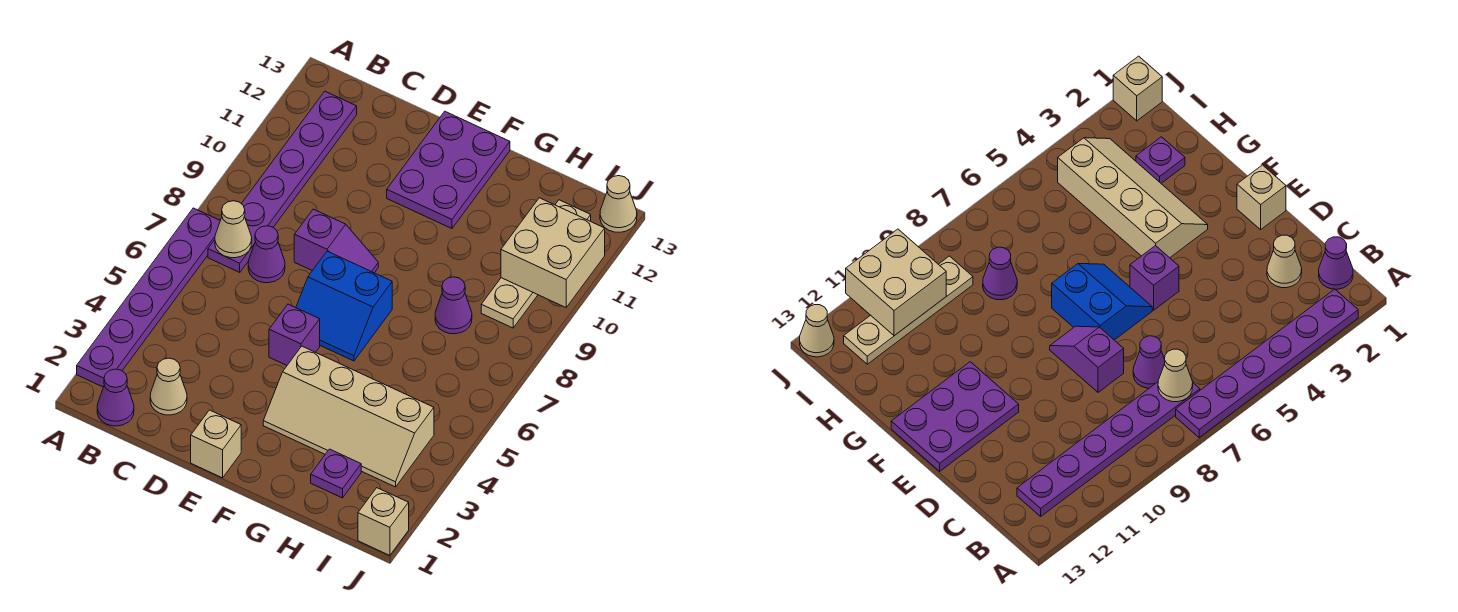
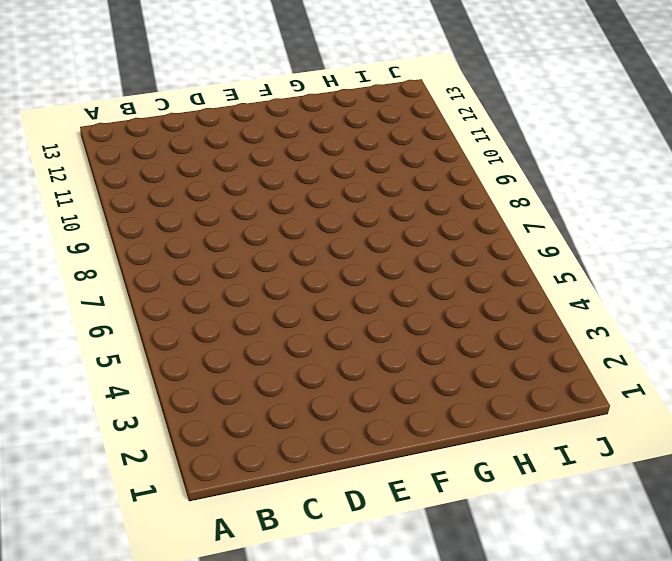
none -> purple 1x6 plate [77,208,220,387]
none -> purple 1x1 cone [97,369,134,426]
none -> purple 1x6 plate [208,91,357,272]

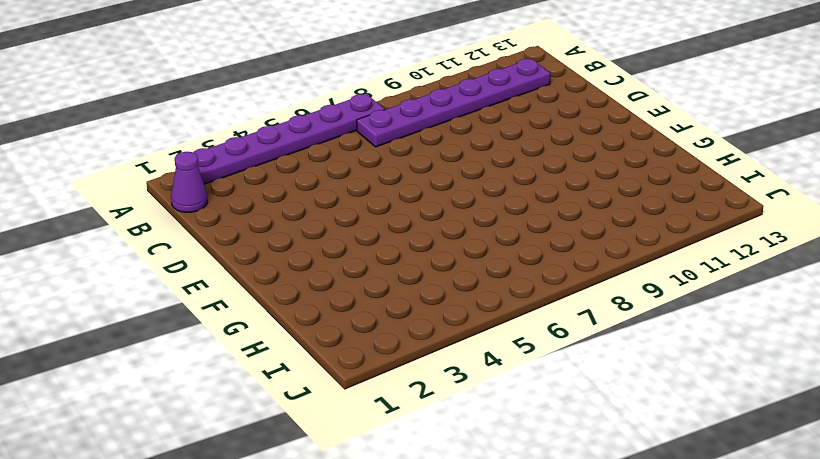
none -> tan 1x1 cone [150,358,187,415]
none -> purple 1x1 cone [248,226,285,283]
none -> purple 1x2 slope [294,209,378,273]

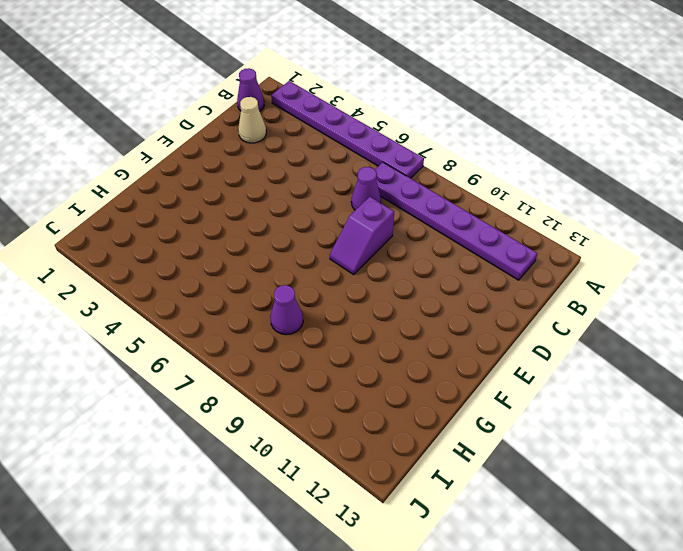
none -> tan 1x1 brick [191,410,241,478]
none -> purple 1x1 brick [269,304,320,365]
none -> blue 2x2 slope [296,251,392,361]

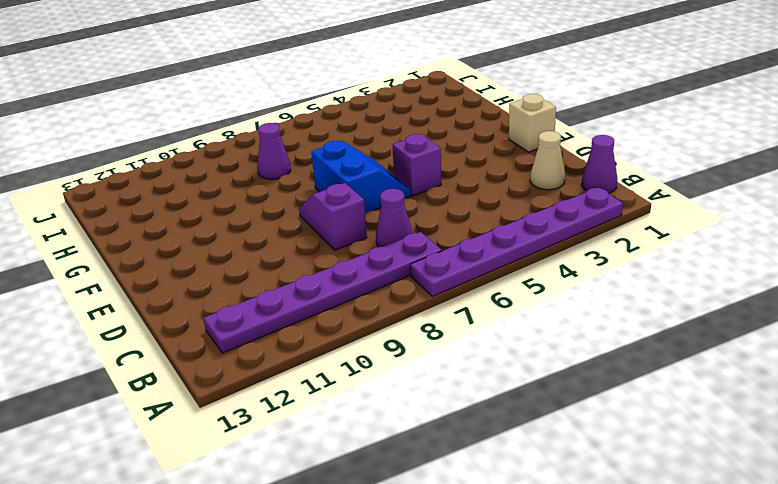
none -> purple 2x3 plate [387,111,510,229]
none -> tan 2x4 slope [263,346,434,487]
none -> purple 1x1 plate [311,449,361,498]

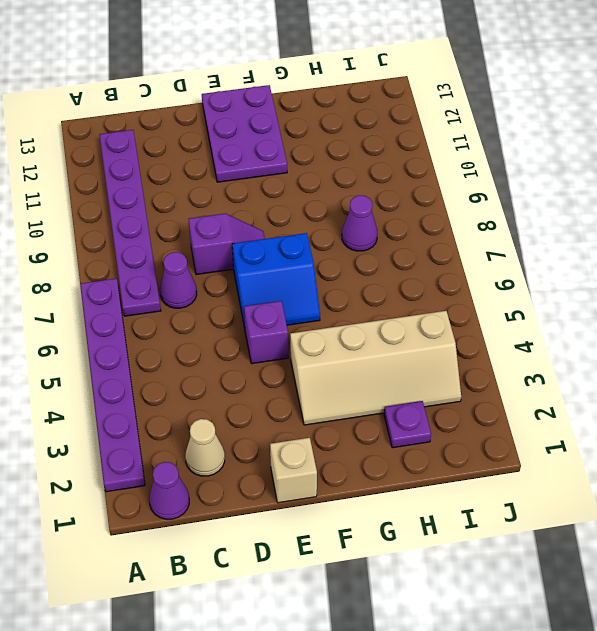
none -> tan 1x4 plate [481,200,591,328]
none -> tan 1x1 brick [358,488,409,555]
none -> tan 1x1 cone [600,176,637,232]

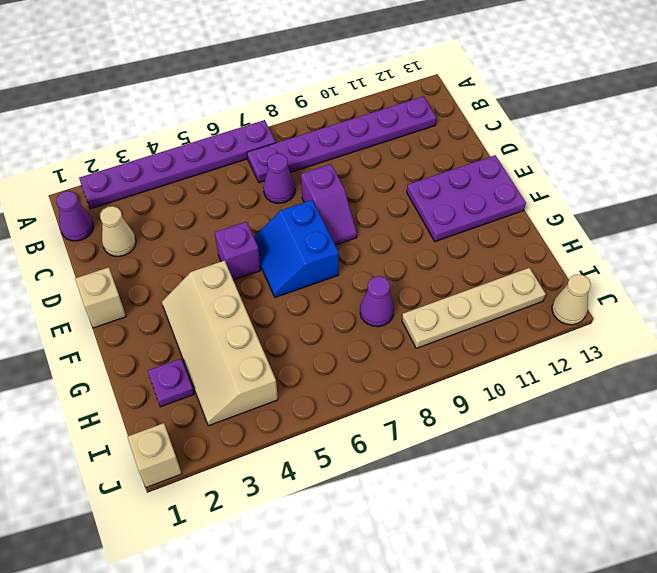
none -> tan 1x1 cone [215,201,252,258]
none -> tan 2x2 brick [501,198,605,307]

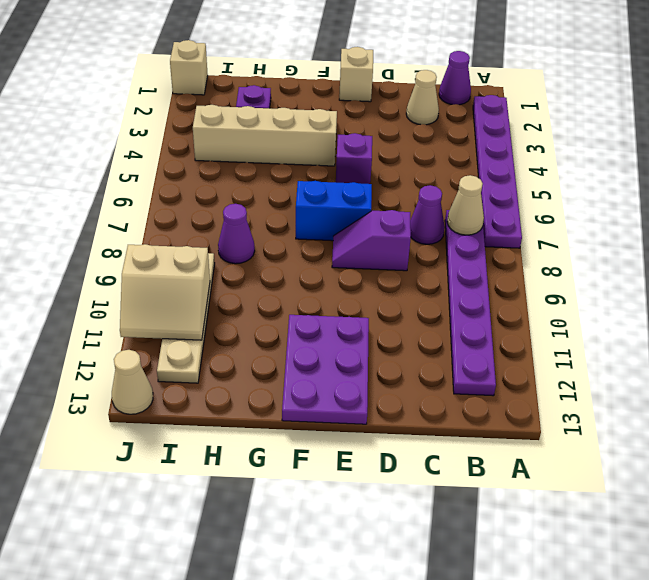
tan 2x2 slope [120,244,210,340] -> tan 2x2 brick [501,198,605,307]

